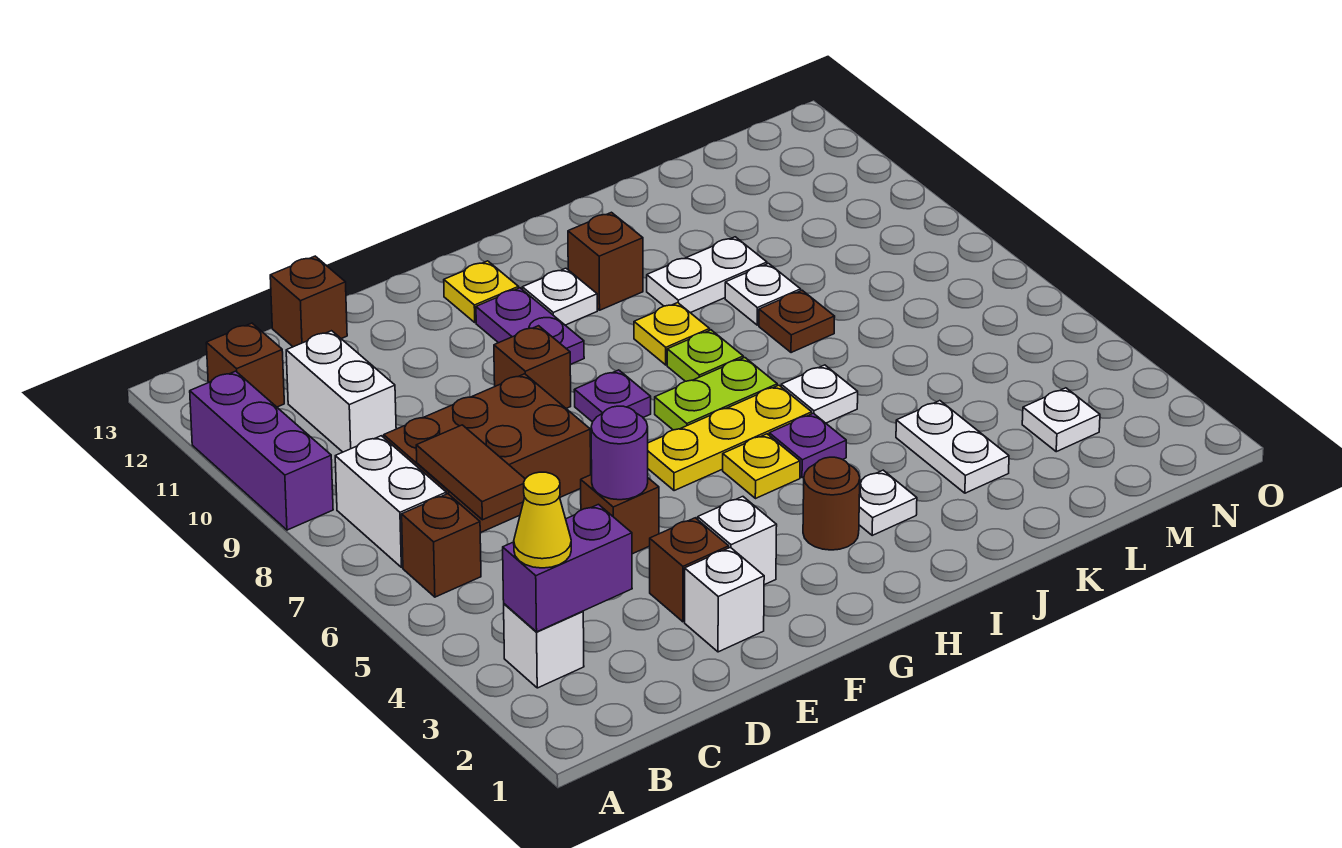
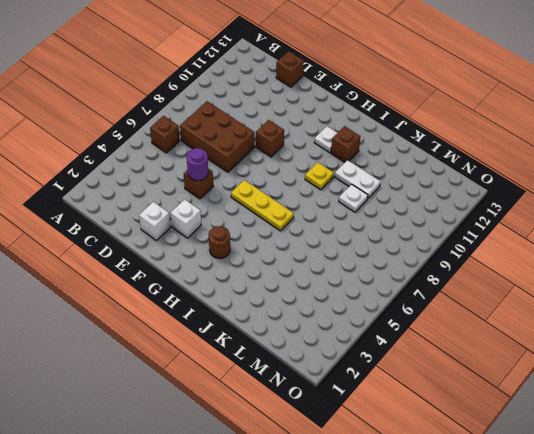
none -> purple 1x3 brick [190,371,333,530]
none -> white 1x1 brick [504,604,584,688]
none -> white 1x2 brick [335,436,446,567]
none -> brown 1x1 brick [206,323,284,407]

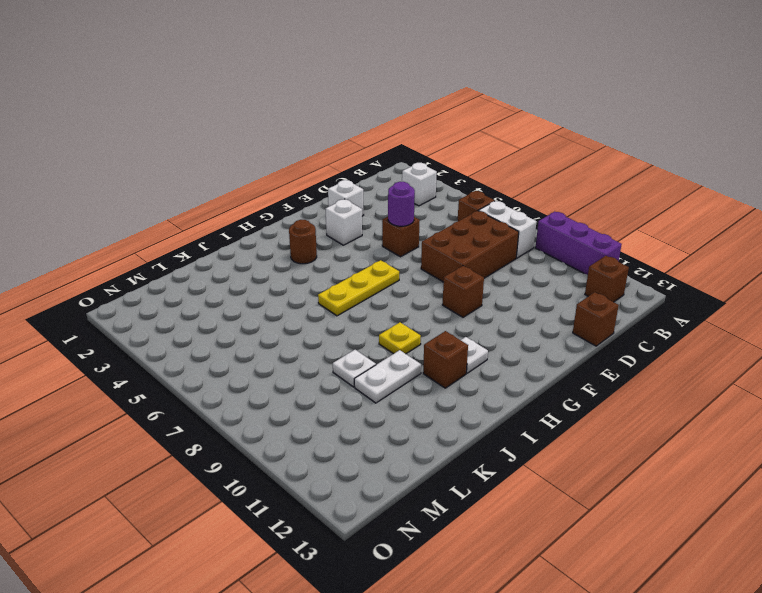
none -> white 1x2 brick [286,331,396,452]
none -> brown 1x1 brick [650,518,729,622]
none -> purple 1x1 plate [574,370,651,422]
none -> purple 1x2 plate [476,288,584,365]

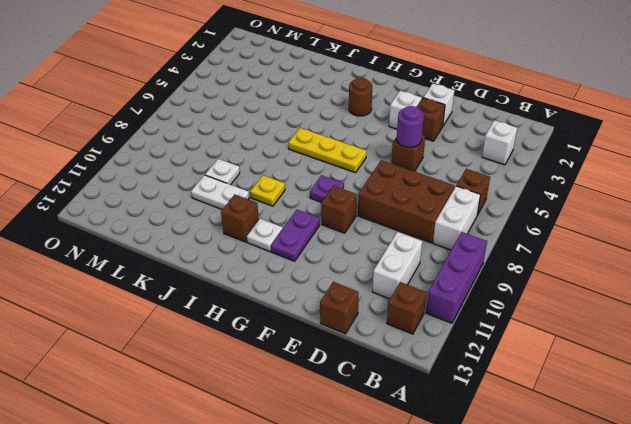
none -> yellow 1x1 plate [444,261,519,323]
none -> yellow 1x1 plate [723,434,800,499]
none -> lime 1x2 plate [655,358,777,430]
none -> white 1x1 plate [859,470,917,535]

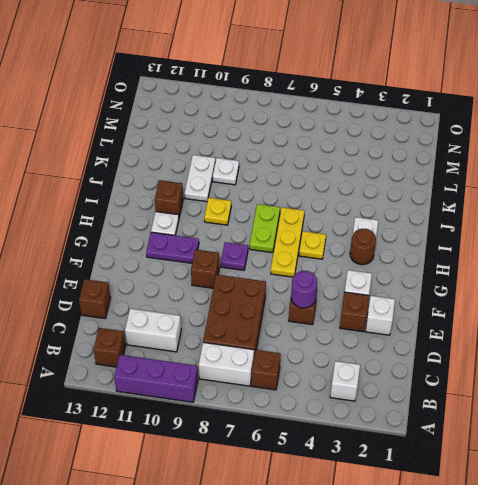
none -> yellow 1x1 plate [444,261,519,323]
none -> purple 1x1 plate [769,413,846,478]
none -> lime 1x1 plate [667,330,743,381]
none -> white 1x1 plate [781,365,858,423]

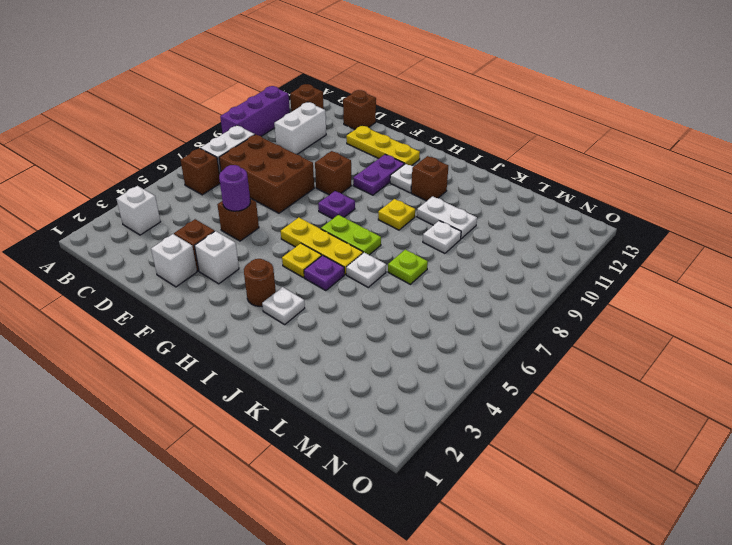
yellow 1x3 plate [346,125,420,165] -> yellow 1x1 plate [444,261,519,323]
lime 1x1 plate [388,250,428,284] -> lime 1x1 plate moved to [667,330,743,381]
none -> white 1x2 plate [896,401,1009,493]
none -> brown 1x1 plate [759,290,835,353]
none -> white 1x1 plate [1022,388,1100,452]
none -> purple 1x2 brick [503,504,632,632]

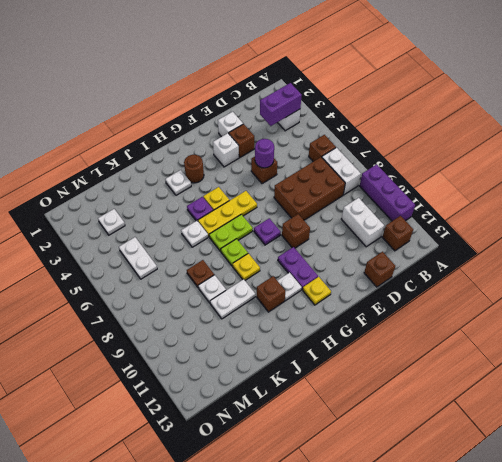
white 1x2 plate [119,237,157,279] -> white 1x2 plate moved to [896,401,1009,493]
none -> brown 1x2 tile [416,425,525,520]
none -> yellow 1x1 cone [514,472,571,568]

